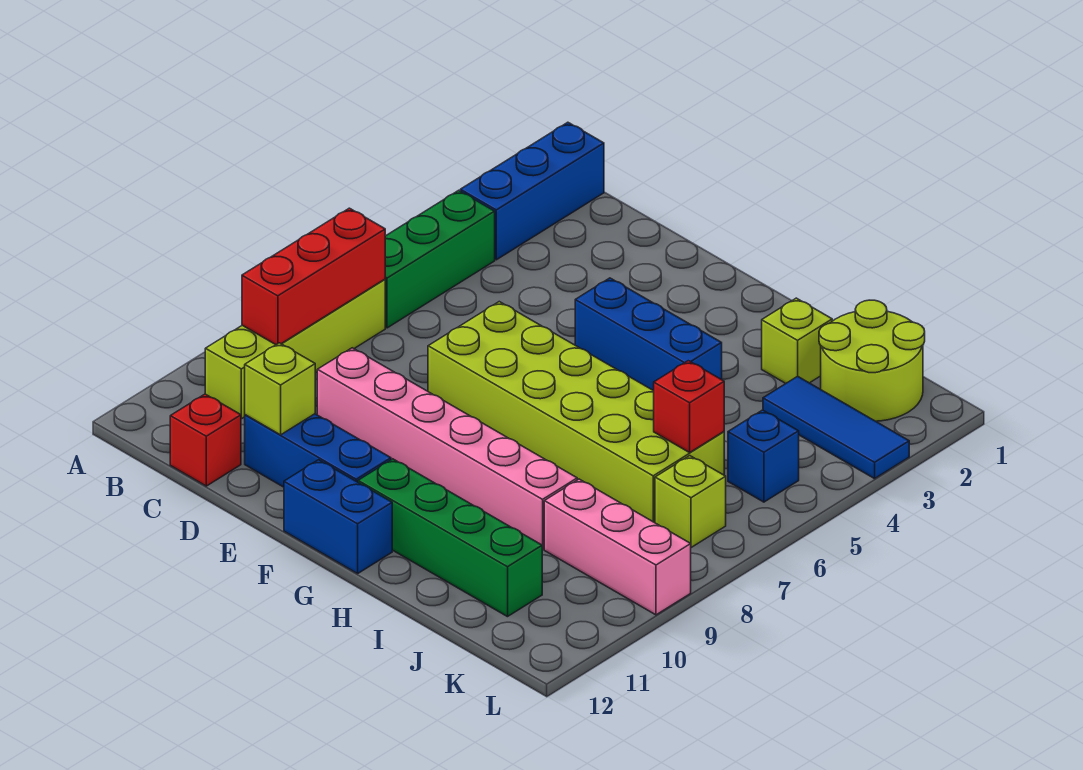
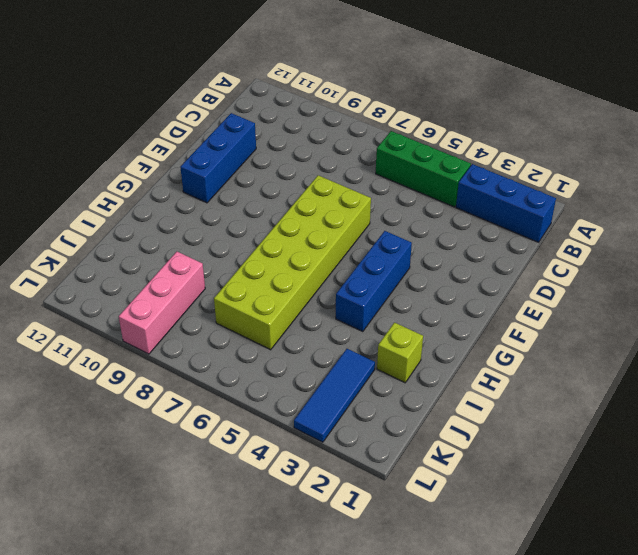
none -> lime 1x4 brick [205,279,385,419]
none -> red 1x1 brick [170,394,241,486]
none -> pink 1x6 brick [317,348,577,549]

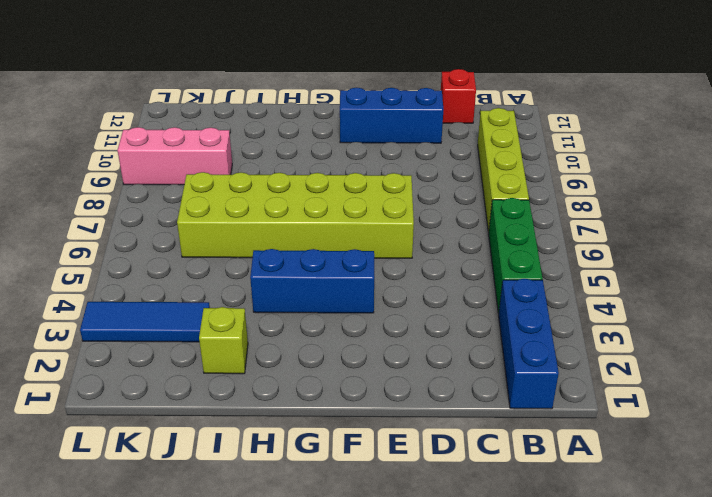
none -> pink 1x6 brick [317,348,577,549]
none -> blue 1x2 brick [284,460,392,574]
none -> green 1x4 brick [358,459,542,617]

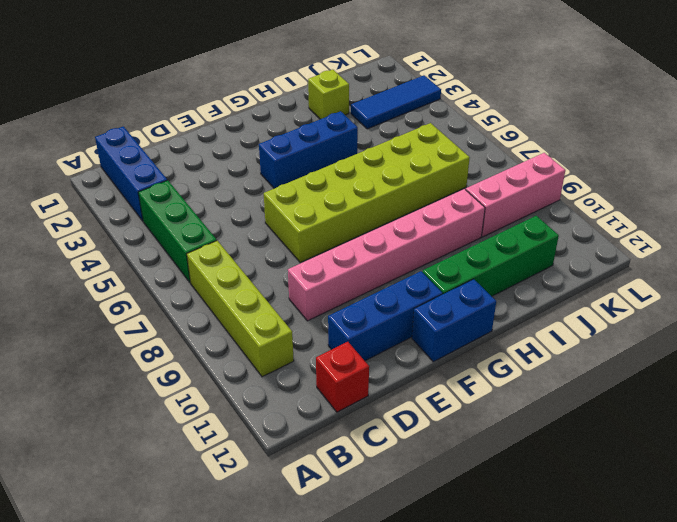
none -> lime 2x2 round brick [819,300,925,421]
none -> blue 1x1 brick [728,410,799,502]
none -> lime 1x1 brick [655,456,726,548]

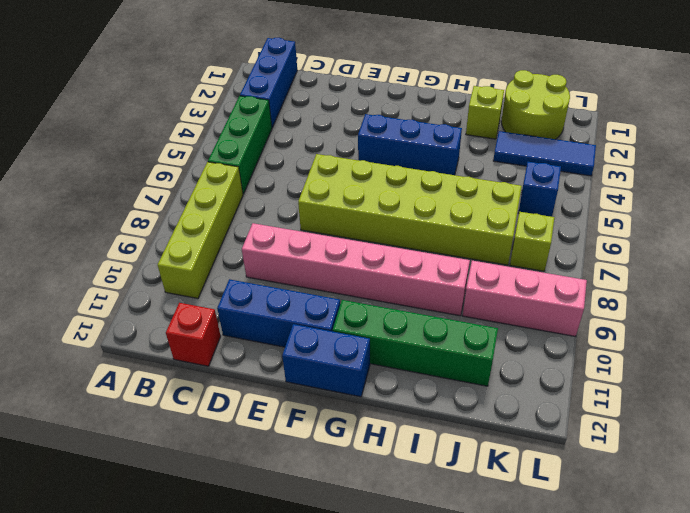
none -> red 1x3 brick [242,208,385,345]
none -> lime 1x1 brick [245,343,315,435]
none -> red 1x1 brick [654,361,724,452]

